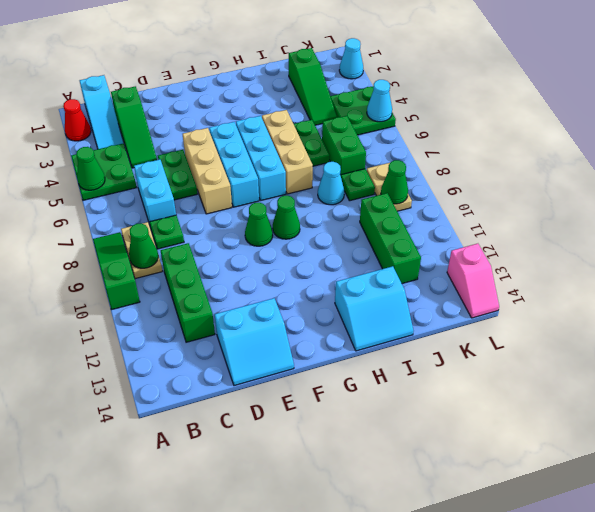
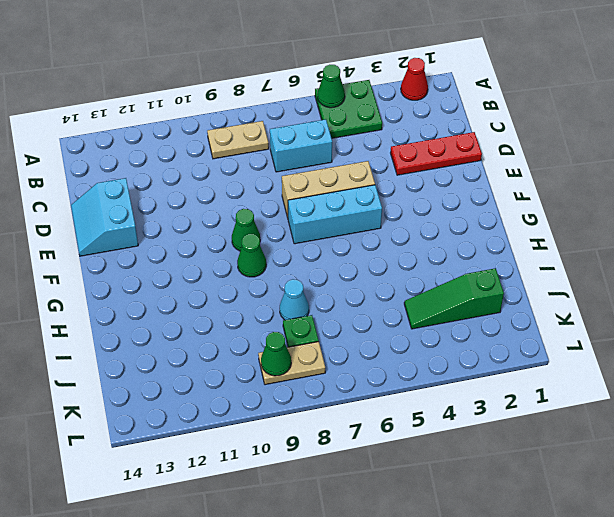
red 1x3 plate [391,132,482,175] -> none
none -> green 1x3 slope [93,232,140,310]
none -> cyan 1x3 slope [80,75,123,149]
none -> green 1x3 slope [111,86,157,168]
none -> green 1x1 plate [150,215,184,249]

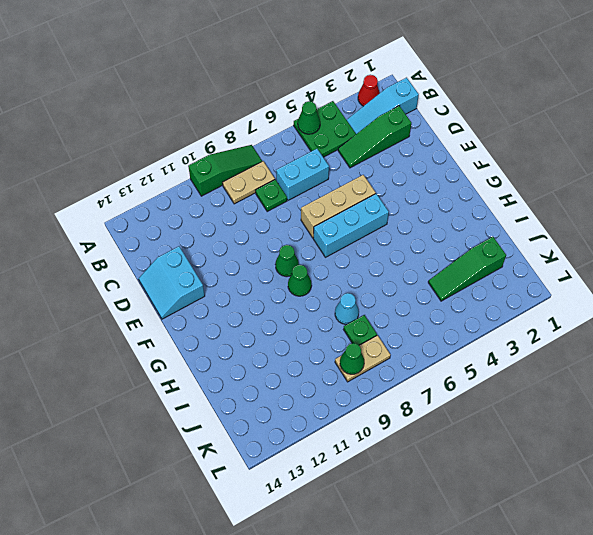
none -> green 1x3 brick [161,243,215,342]
none -> green 1x2 plate [158,150,197,200]
none -> cyan 1x3 brick [236,116,286,200]
none -> tan 1x3 brick [262,110,313,194]

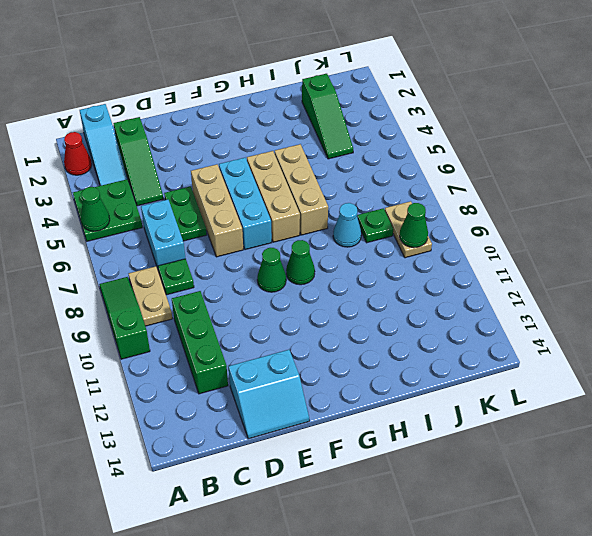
tan 1x3 brick [247,151,300,242] -> cyan 1x3 brick [236,116,286,200]
none -> cyan 2x2 slope [335,266,413,351]
none -> green 1x2 plate [294,120,330,166]
none -> green 1x2 brick [322,116,366,175]
none -> green 1x3 brick [360,193,421,284]

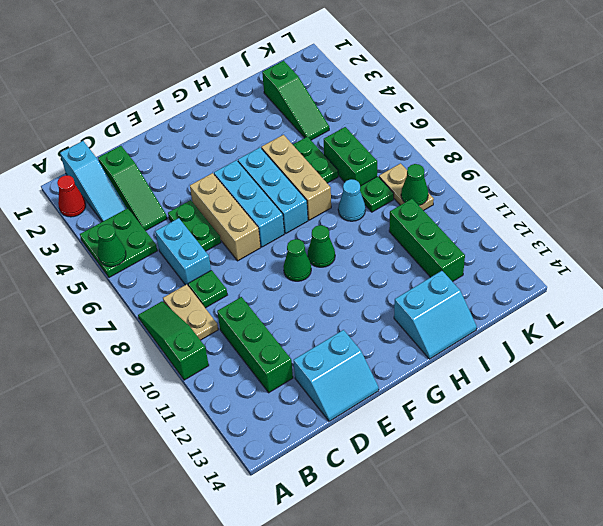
none -> green 2x2 plate [330,86,396,135]
none -> cyan 1x1 cone [339,38,363,79]
none -> pink 1x2 slope [447,244,499,318]
none -> green 1x1 cone [129,223,158,268]

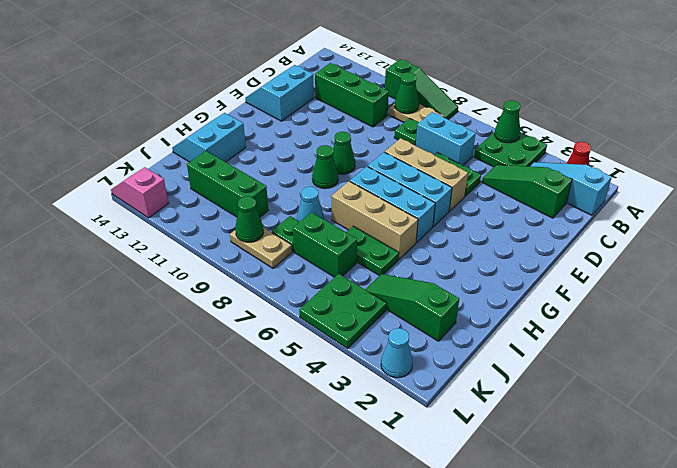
none -> cyan 1x1 cone [367,80,392,122]

